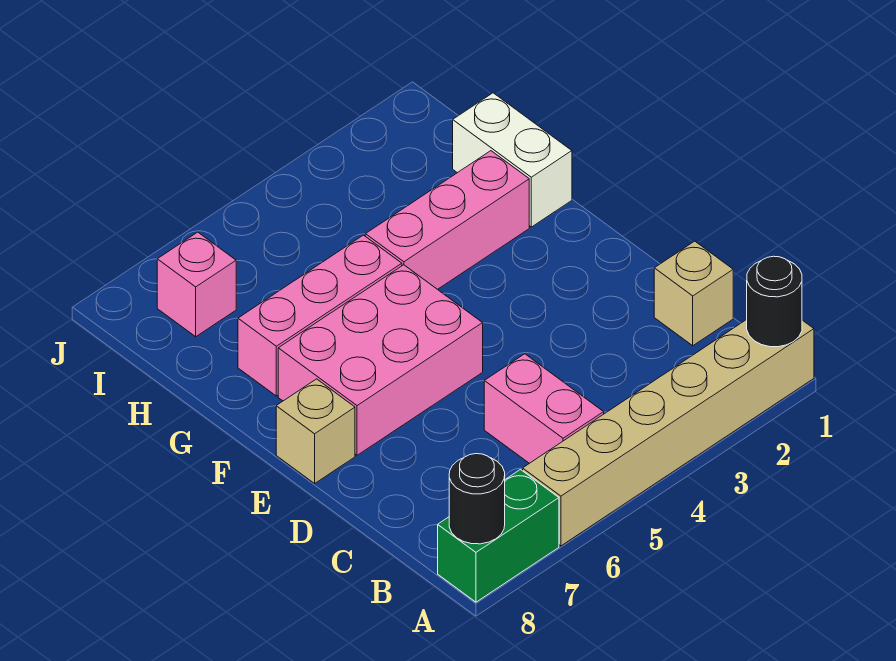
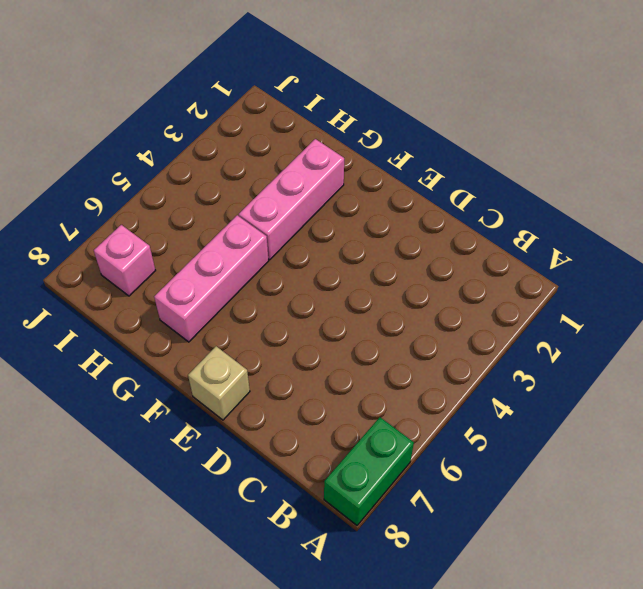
none -> tan 1x6 brick [523,320,814,546]
none -> pink 1x2 brick [484,354,604,463]
none -> tan 1x1 brick [654,241,733,346]

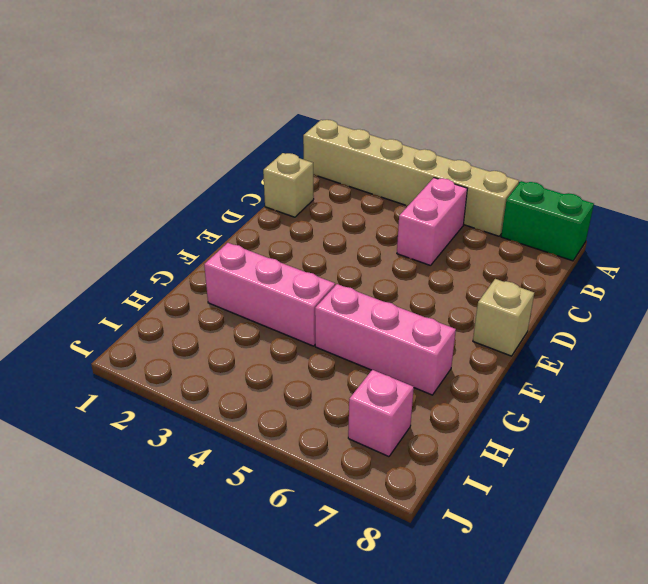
none -> pink 2x3 brick [278,265,483,455]
none -> white 1x2 brick [453,93,572,227]
none -> black 1x1 round brick [747,256,802,347]

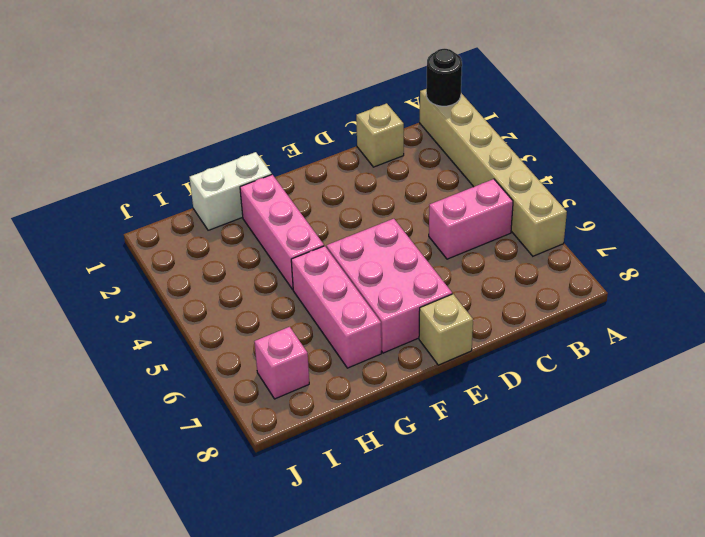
none -> green 1x2 brick [438,470,559,602]
none -> black 1x1 round brick [449,454,505,544]

